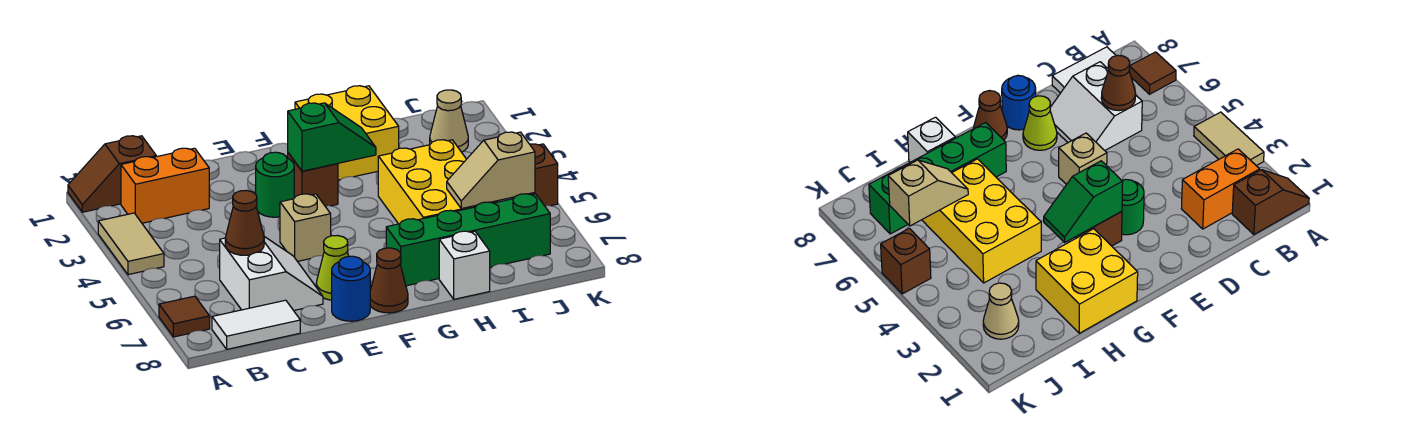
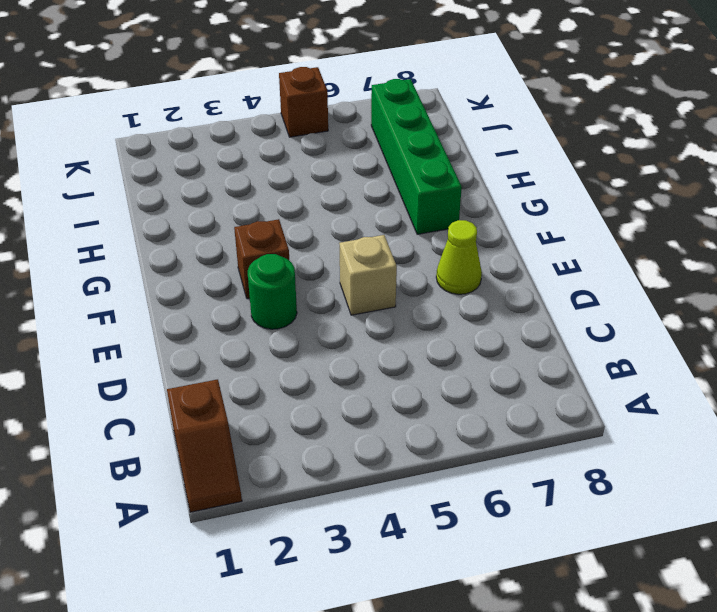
none -> tan 1x2 tile [98,213,164,275]
none -> brown 1x1 tile [159,296,210,337]
none -> orange 1x2 brick [121,148,209,223]

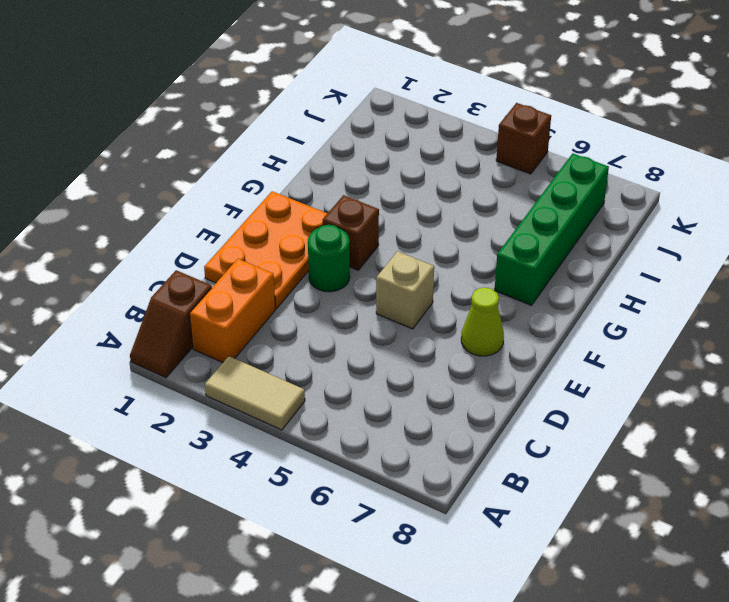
orange 2x3 plate [204,191,328,309] -> none
none -> brown 1x1 tile [159,296,210,337]
none -> white 1x2 tile [212,300,300,349]
none -> white 2x2 slope [220,237,323,311]

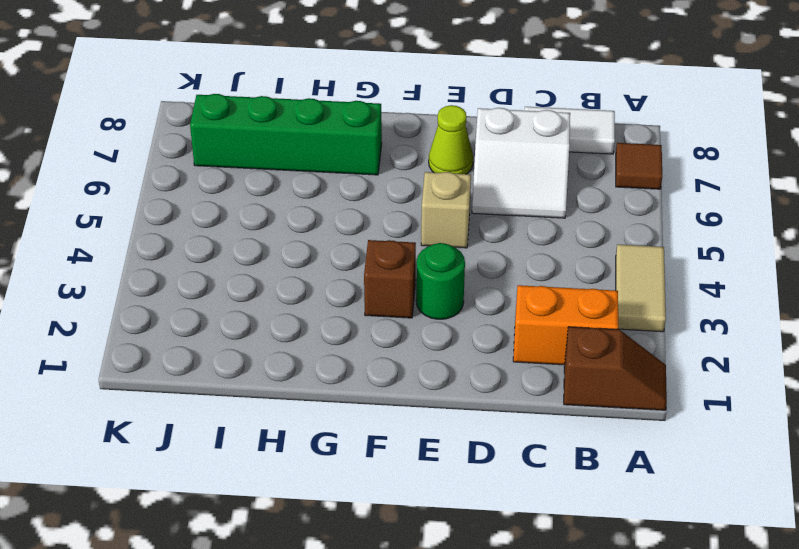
white 2x2 slope [472,108,570,218] -> white 2x2 slope turned to [220,237,323,311]
none -> blue 1x1 round brick [332,256,370,321]
none -> brown 1x1 cone [370,248,408,313]
none -> yellow 2x2 brick [295,86,399,180]

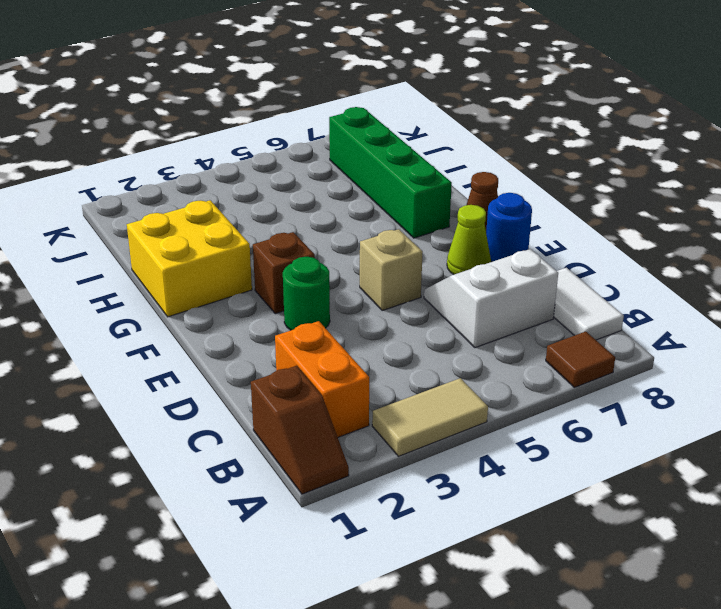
none -> yellow 2x3 brick [378,140,497,224]
none -> white 1x1 brick [439,231,490,299]
none -> tan 1x1 cone [430,90,468,152]

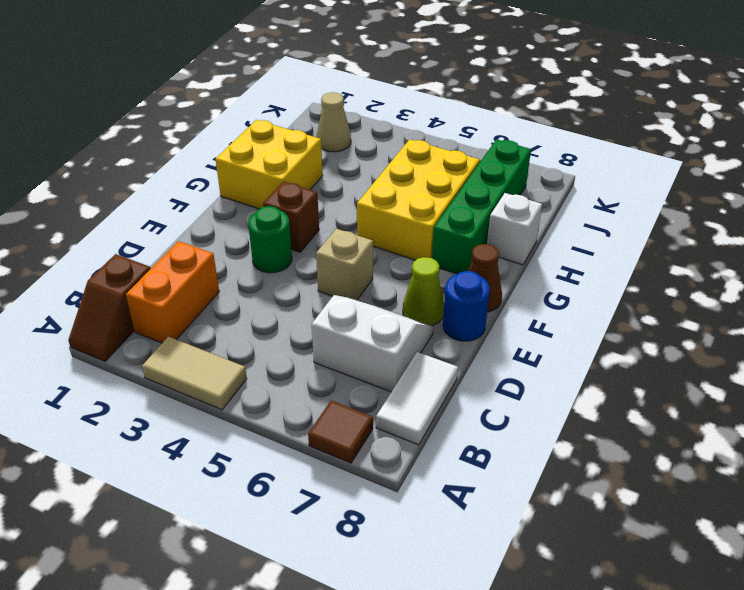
yellow 2x3 brick [357,139,480,260] -> yellow 2x3 brick turned to [378,140,497,224]
none -> brown 1x1 brick [512,144,558,206]
none -> brown 1x1 cone [225,190,264,255]
none -> green 1x2 slope [288,103,376,171]

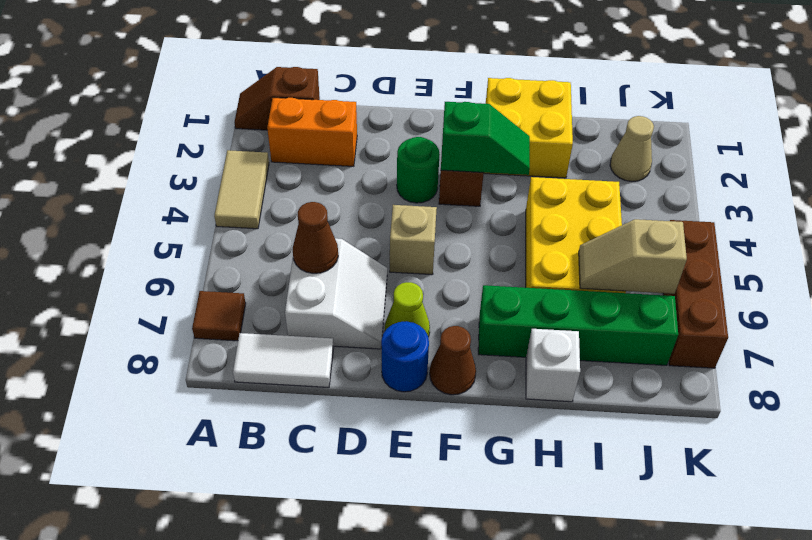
brown 1x3 brick [663,220,728,368] -> brown 1x1 brick [512,144,558,206]

